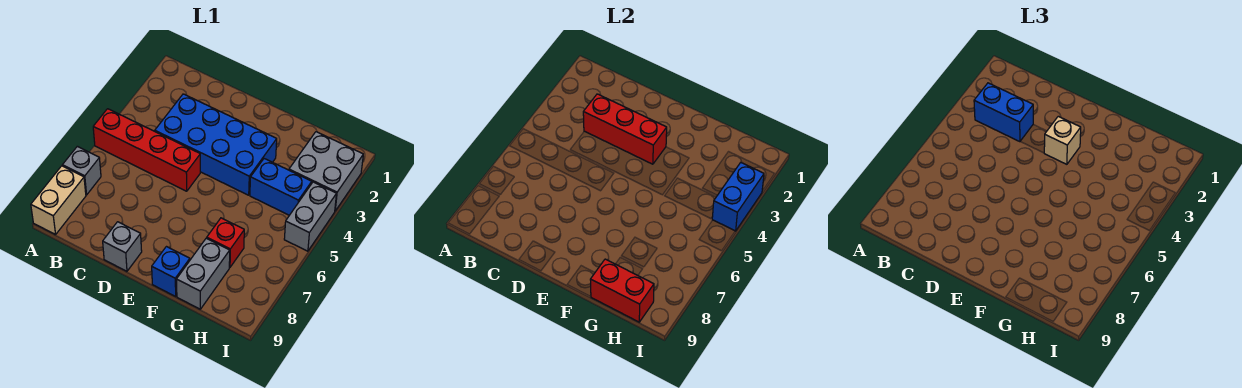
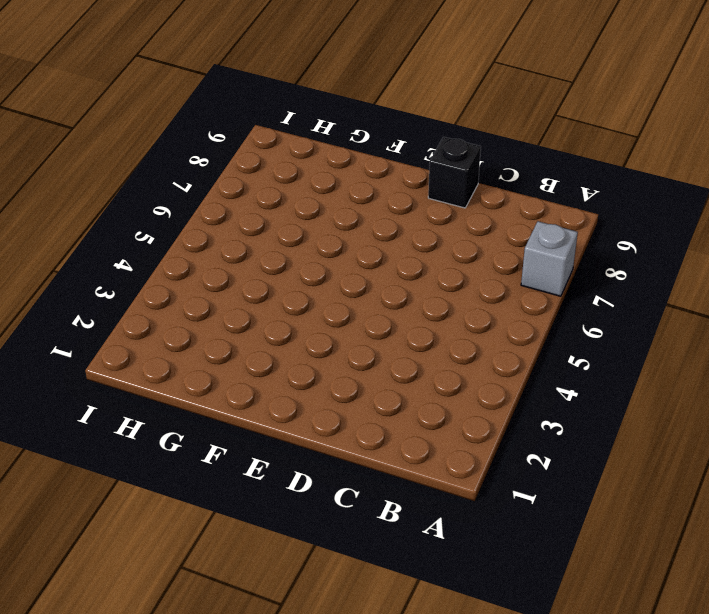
black 1x1 brick [428,137,481,208] -> grey 1x1 brick [103,222,142,271]
none -> red 1x4 brick [93,109,200,191]
none -> tan 1x2 brick [31,166,86,235]
none -> blue 2x4 brick [155,94,277,195]

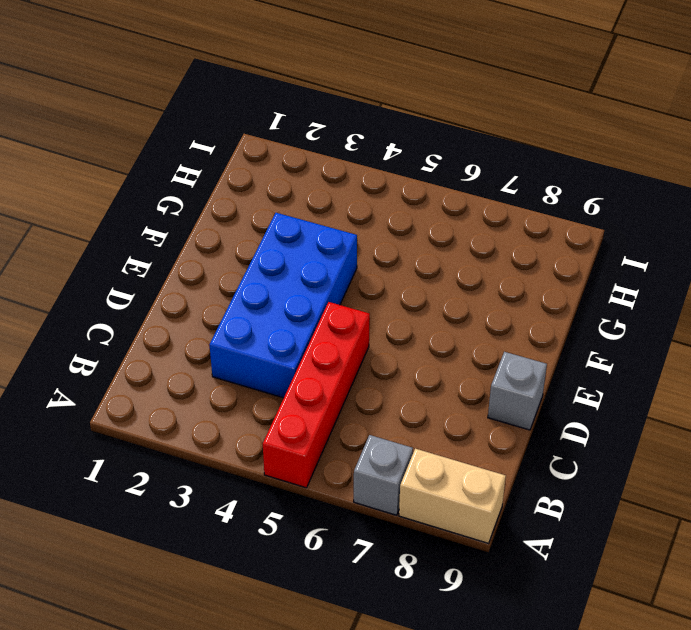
none -> blue 1x1 brick [152,247,190,296]
none -> blue 1x2 brick [250,159,312,215]
none -> red 1x1 brick [207,218,244,267]

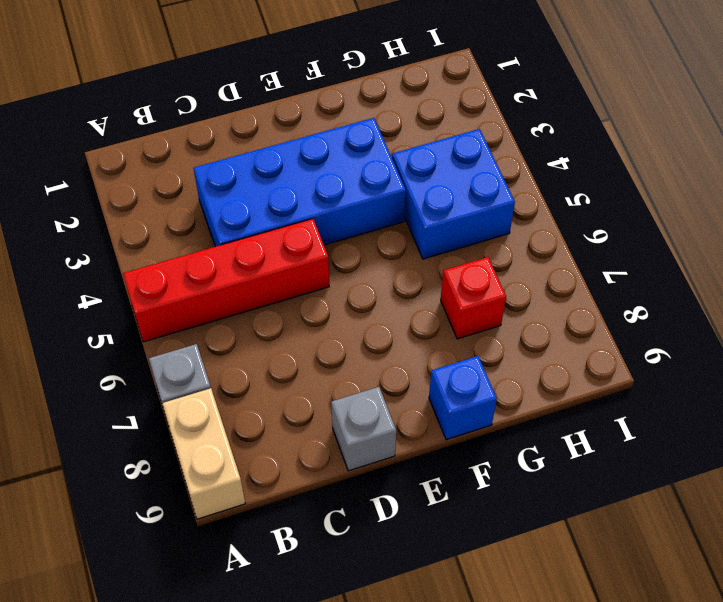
blue 2x2 brick [392,129,515,259] -> blue 1x2 brick [250,159,312,215]
none -> grey 1x2 brick [176,238,230,309]
none -> grey 2x2 brick [289,132,363,211]
none -> grey 1x2 brick [284,182,336,251]

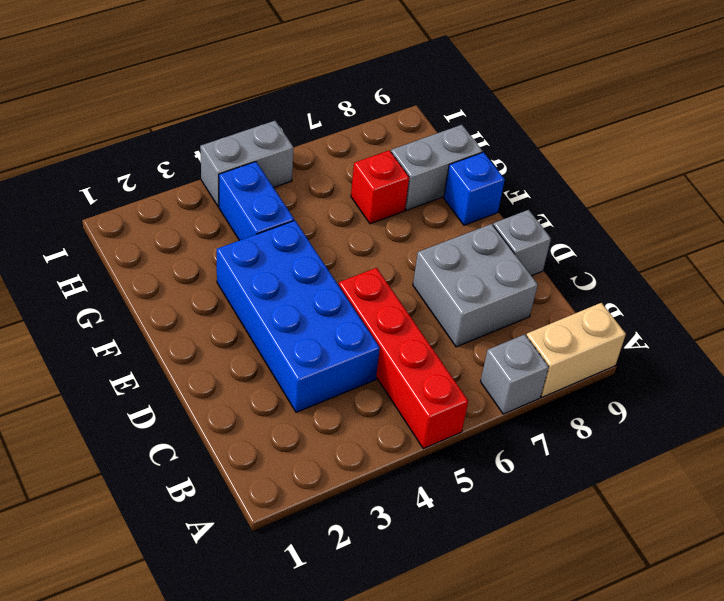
grey 2x2 brick [413,224,538,347] -> grey 2x2 brick moved to [289,132,363,211]
none -> red 1x3 brick [583,94,667,164]
none -> red 1x2 brick [590,259,654,322]
none -> blue 1x2 brick [712,163,764,231]

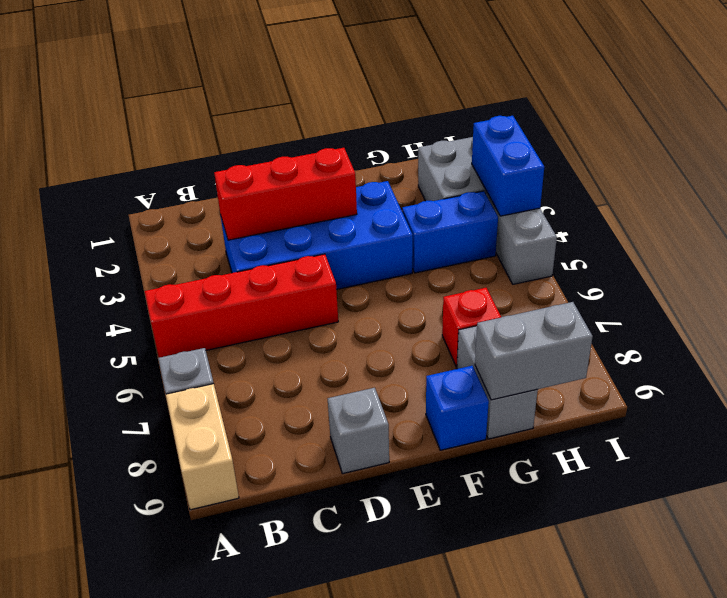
grey 1x2 brick [475,302,593,400] -> red 1x2 brick [590,259,654,322]
none -> blue 1x2 brick [974,83,1033,142]
none -> tan 1x1 brick [1044,116,1081,164]

